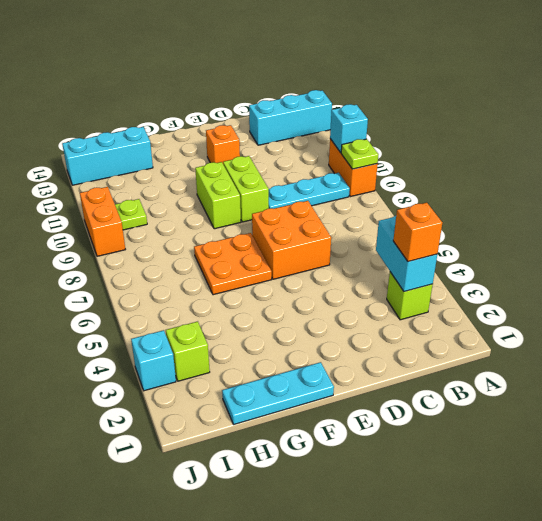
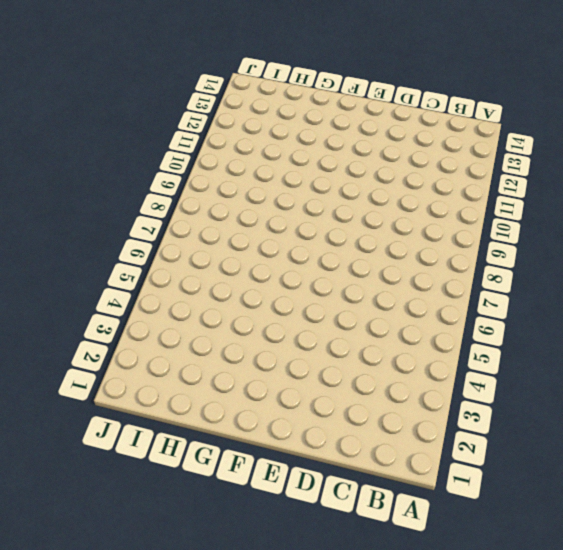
none -> orange 1x2 brick [329,139,378,197]
none -> cyan 1x3 brick [249,90,332,145]
none -> lime 1x1 brick [387,272,433,320]

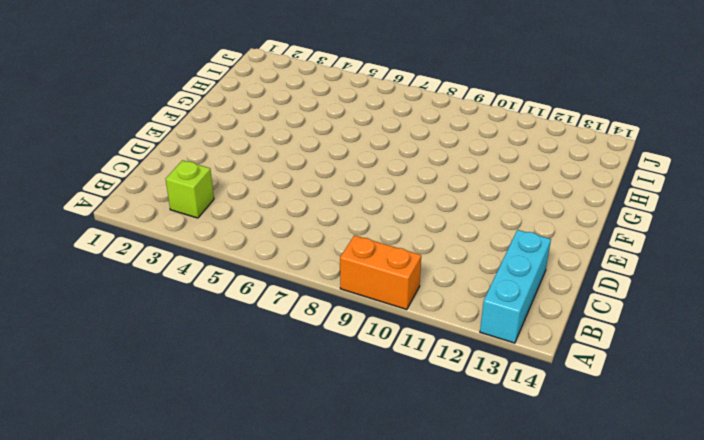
none -> cyan 1x3 plate [269,173,350,209]
none -> orange 2x2 brick [252,201,331,279]
none -> lime 1x2 brick [223,156,269,222]

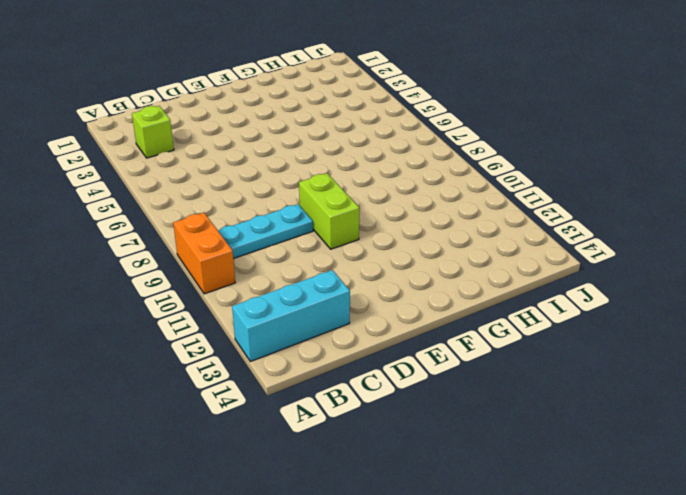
none -> orange 2x2 brick [252,201,331,279]
none -> orange 1x1 brick [206,125,240,163]
none -> cyan 1x3 plate [222,362,334,424]

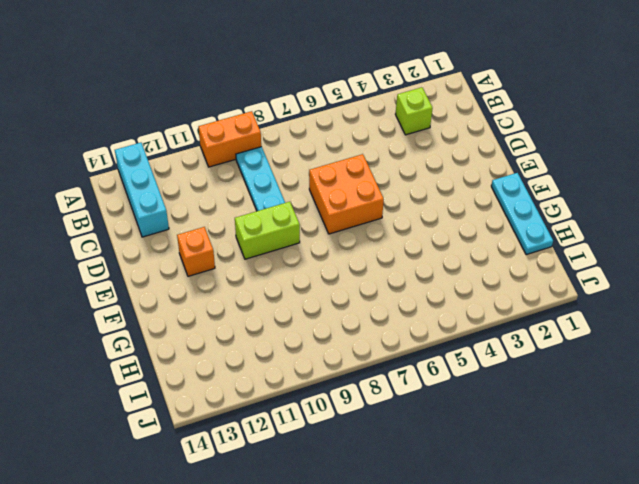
none -> orange 2x2 plate [194,233,272,295]
none -> lime 1x2 brick [195,162,241,229]
none -> cyan 1x3 brick [62,127,153,185]

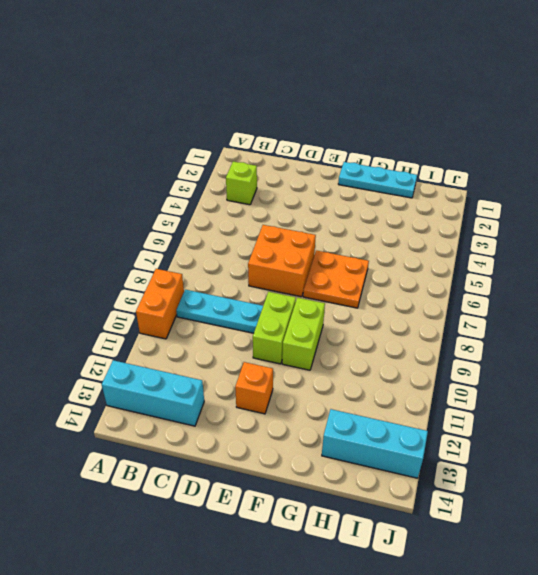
none -> lime 1x1 brick [166,321,210,381]
none -> lime 1x1 plate [115,199,147,230]
none -> cyan 1x1 brick [131,330,176,391]

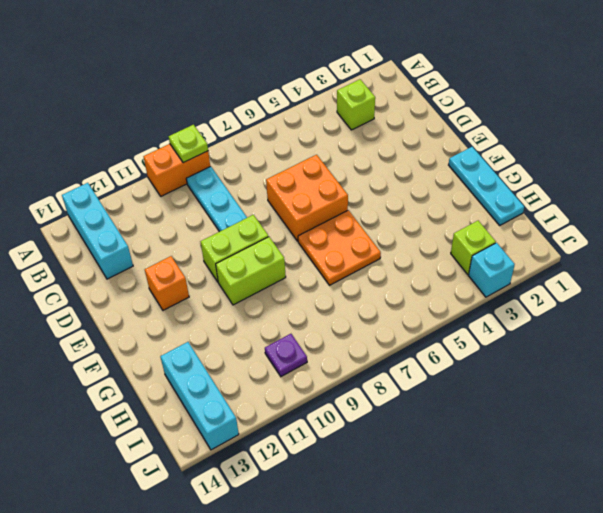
purple 1x1 plate [265,334,307,376] -> lime 1x1 plate [115,199,147,230]
none -> orange 1x2 brick [80,187,125,256]
none -> cyan 1x1 brick [330,104,368,153]
none -> cyan 1x2 brick [376,216,437,292]

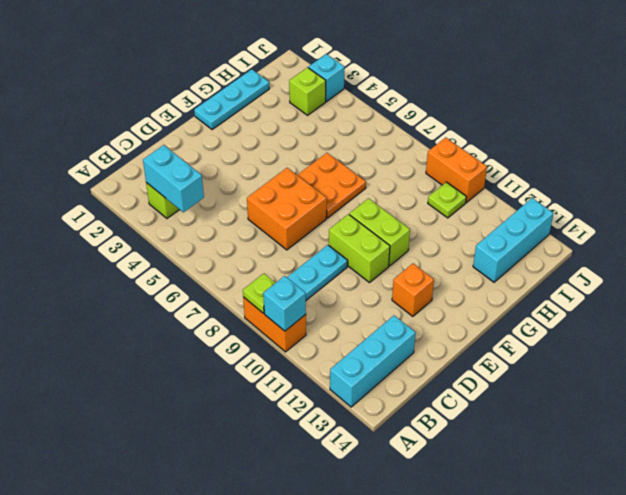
none -> orange 1x1 brick [393,203,442,262]

